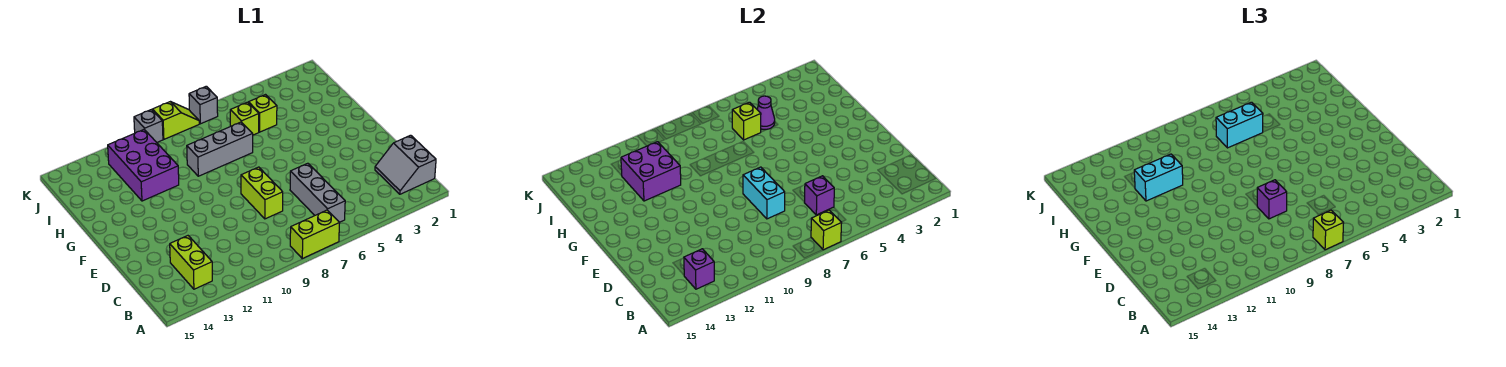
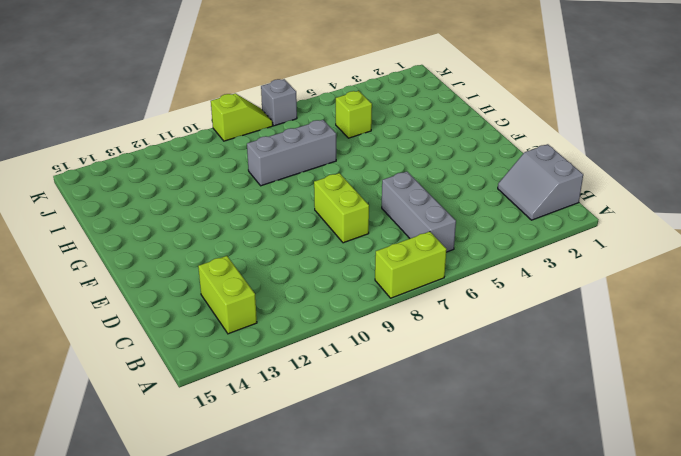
none -> purple 2x3 brick [107,130,179,201]
none -> lime 1x1 brick [230,102,259,135]
none -> grey 1x1 brick [134,110,163,142]

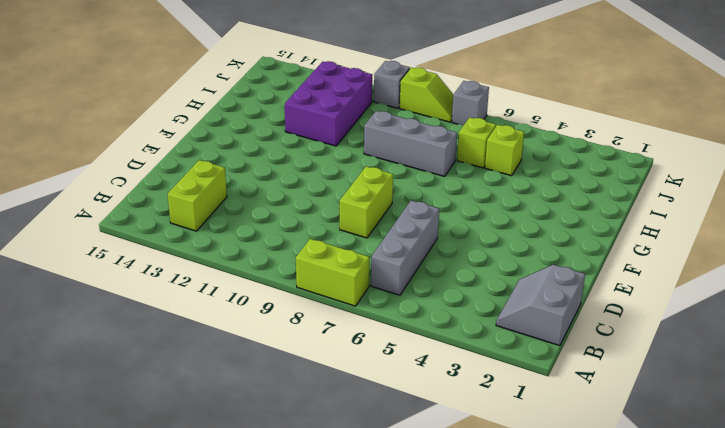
none -> lime 1x1 brick [811,210,842,250]
none -> purple 1x1 brick [684,249,714,289]
none -> purple 1x1 brick [804,176,834,215]

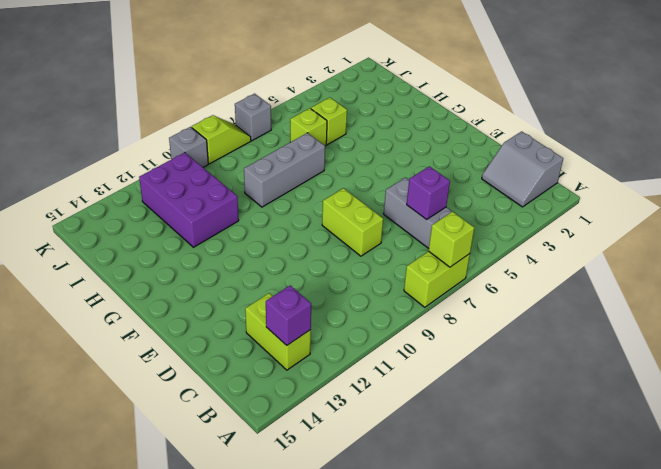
none -> cyan 1x2 brick [743,167,785,219]
none -> purple 2x2 brick [621,142,681,201]
none -> purple 1x1 cone [757,96,775,129]

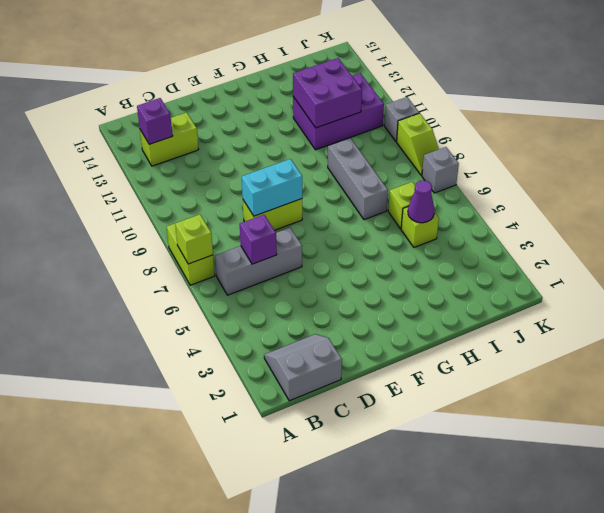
none -> lime 1x1 brick [732,102,761,140]
none -> lime 1x1 brick [1313,210,1344,250]
none -> purple 1x1 brick [1257,180,1287,219]

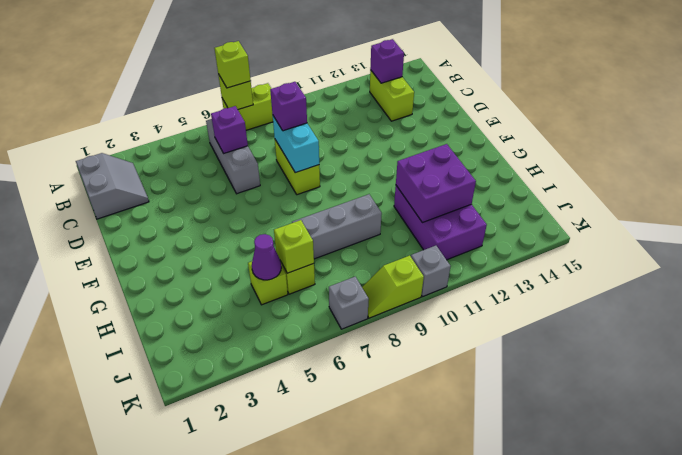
none -> cyan 1x2 brick [1134,154,1183,201]
none -> cyan 1x2 brick [1216,102,1263,148]

